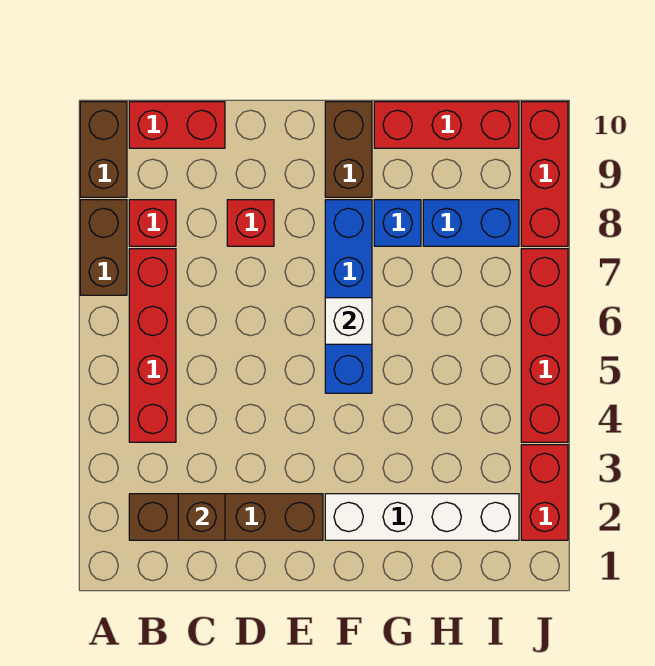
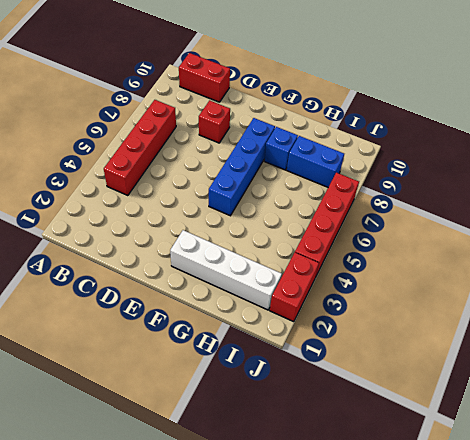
none -> brown 1x2 brick [80,200,127,295]
none -> brown 1x2 brick [80,102,127,197]
none -> brown 1x4 brick [129,494,323,540]

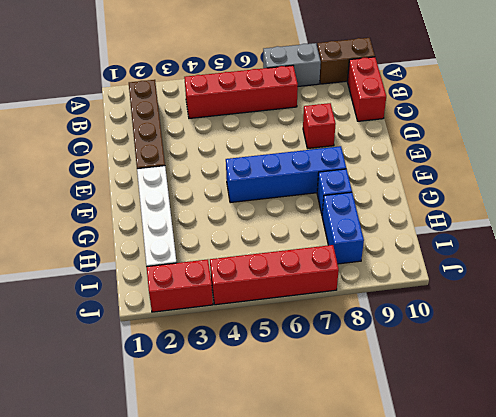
grey 1x2 brick [263,43,321,86] -> brown 1x2 brick [80,200,127,295]
none -> red 1x1 brick [129,200,176,246]
none -> brown 1x2 brick [325,102,372,197]
none -> red 1x3 brick [374,102,519,148]

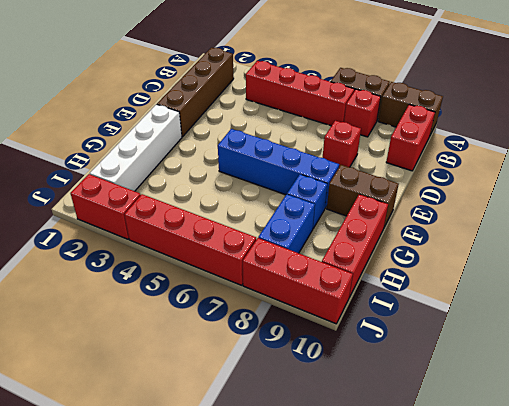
none -> brown 1x1 brick [178,494,225,540]
none -> white 1x1 brick [325,298,372,344]

